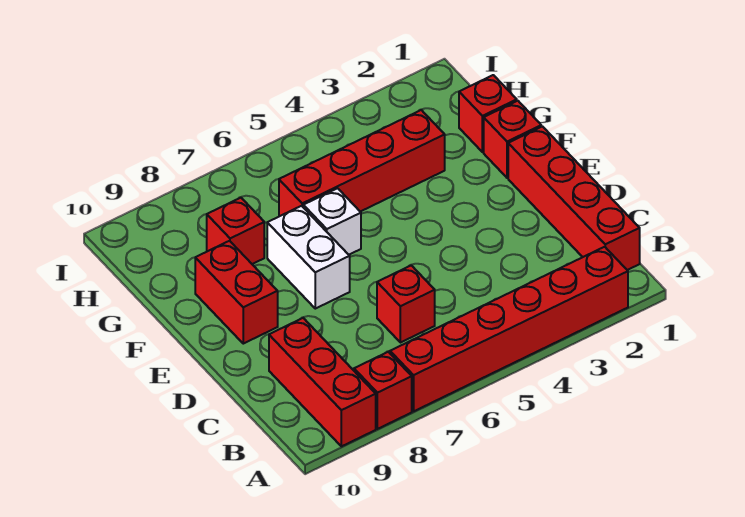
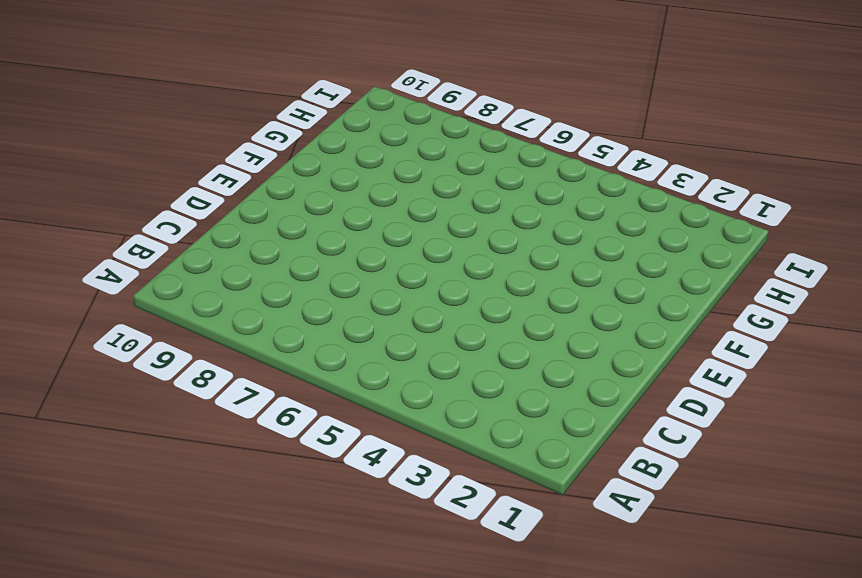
none -> red 1x6 brick [390,247,628,411]
none -> red 1x1 brick [354,352,412,429]
none -> red 1x3 brick [269,318,376,446]

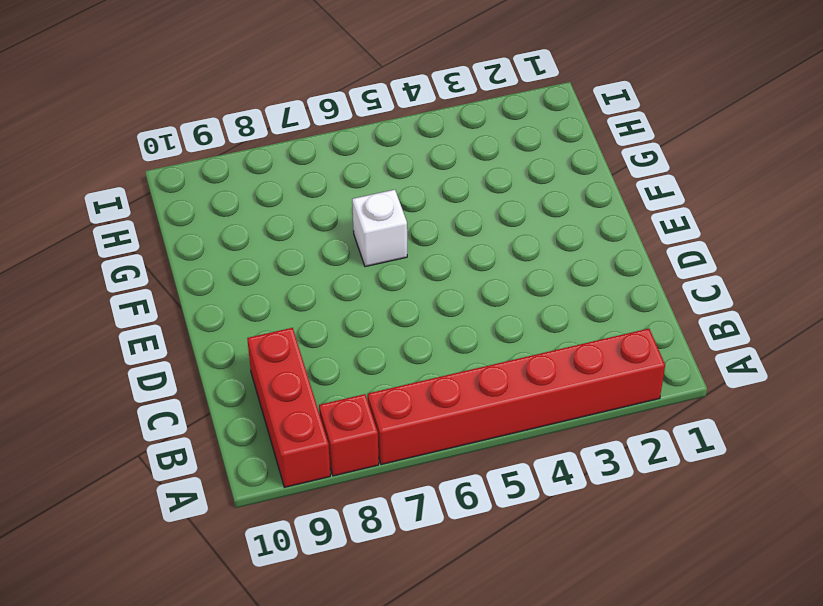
none -> red 1x4 brick [508,126,640,270]
none -> red 1x1 brick [377,265,435,343]
none -> white 1x2 brick [267,206,350,309]

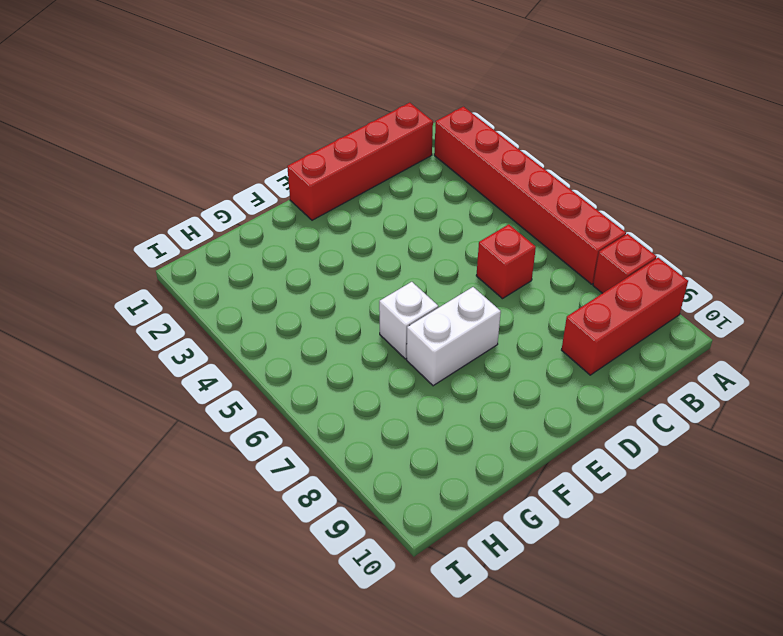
none -> red 1x2 brick [195,241,278,344]
none -> red 1x1 brick [484,101,541,178]
none -> red 1x1 brick [459,75,517,152]

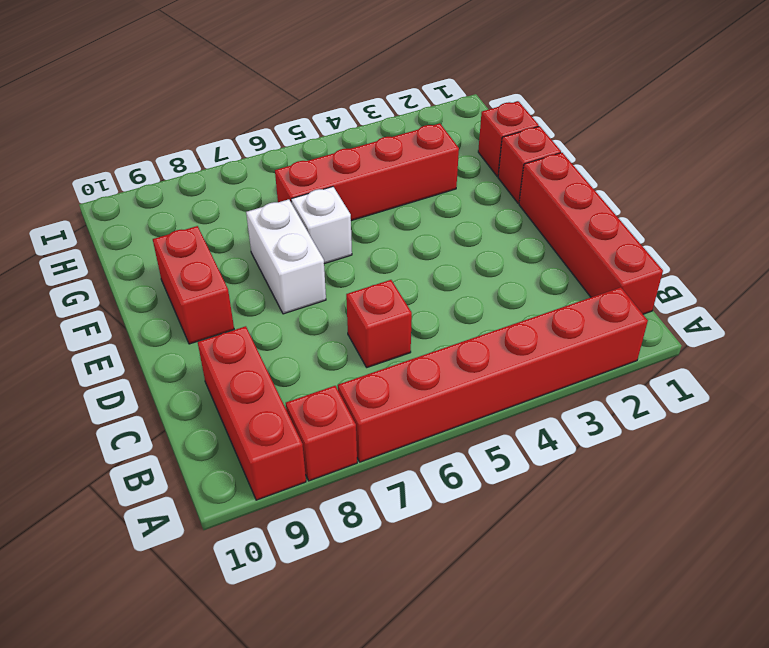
none -> red 1x1 brick [207,198,264,264]

